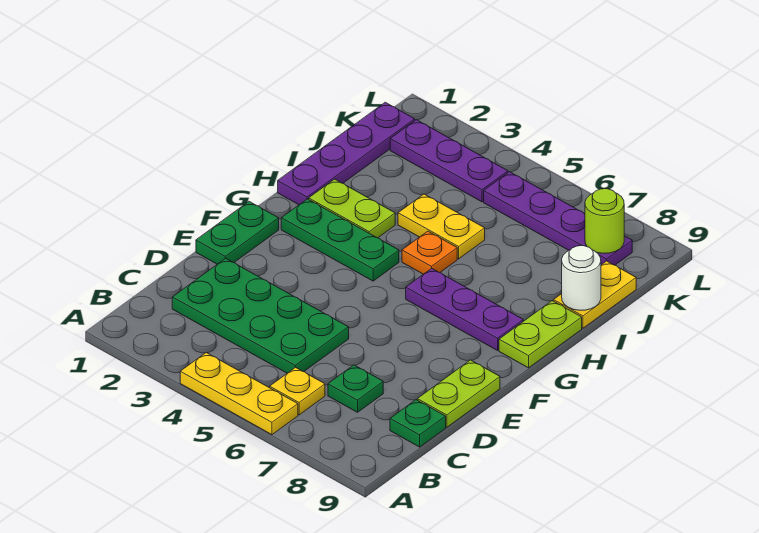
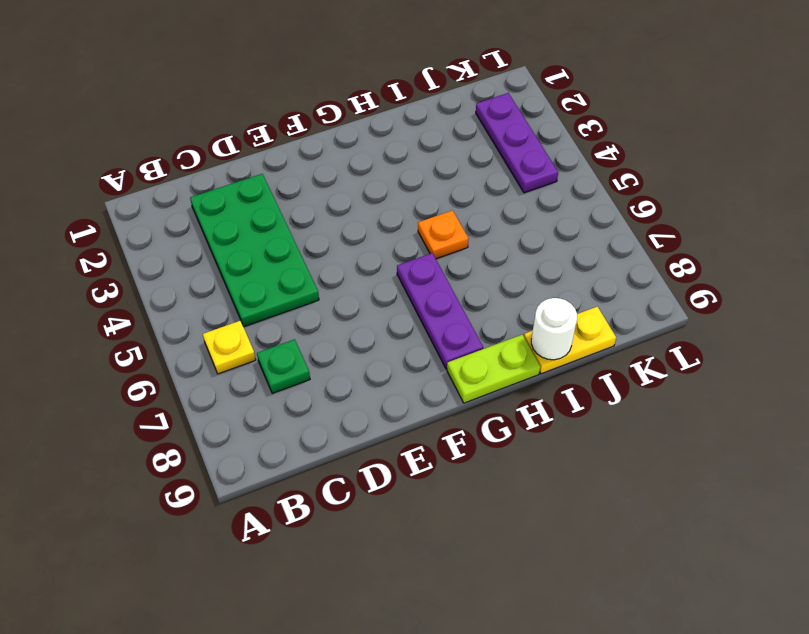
none -> yellow 1x3 plate [180,353,298,435]
none -> green 1x1 plate [390,400,446,447]
none -> lime 1x2 plate [417,360,500,427]

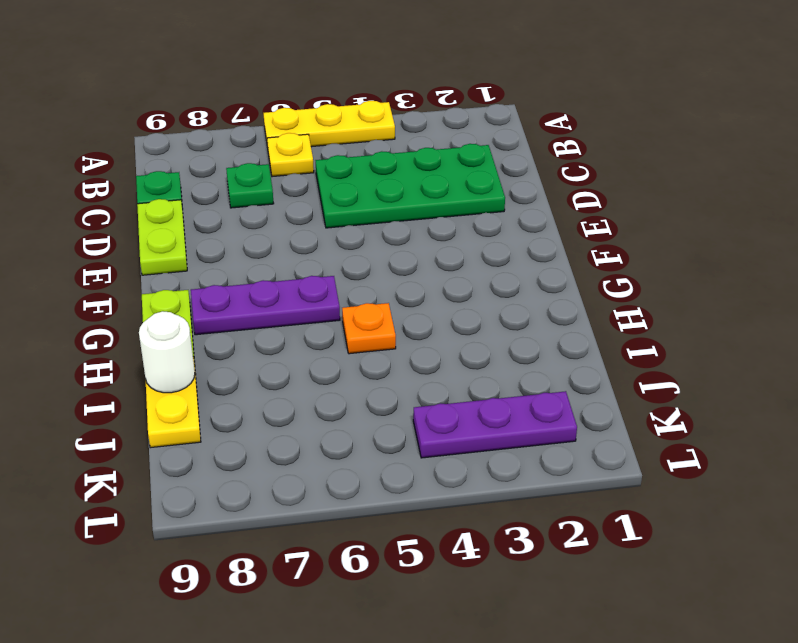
none -> green 1x2 plate [196,202,279,264]
none -> green 1x3 plate [281,199,399,281]
none -> purple 1x4 plate [278,102,415,205]

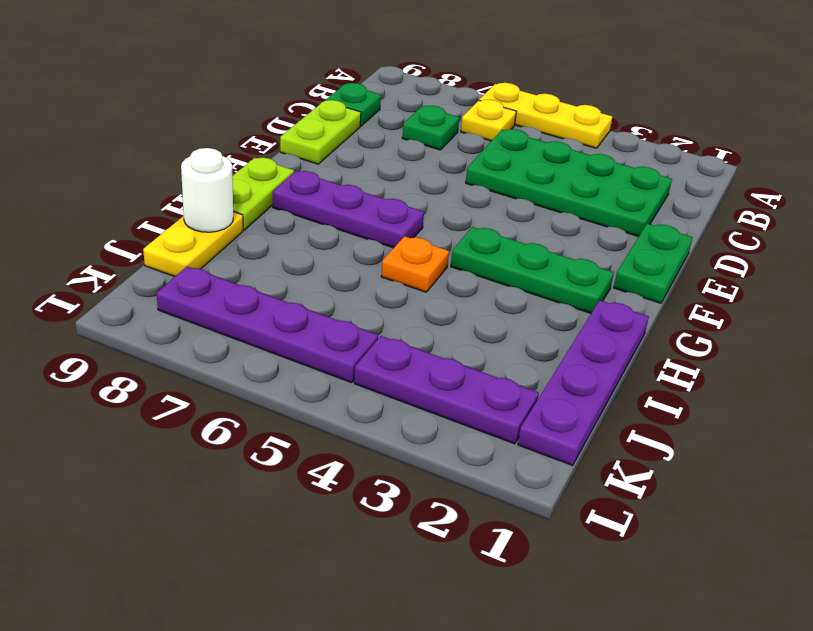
none -> lime 1x2 plate [309,179,395,238]
none -> yellow 1x2 plate [398,194,485,259]
none -> lime 1x1 round brick [585,189,624,253]

